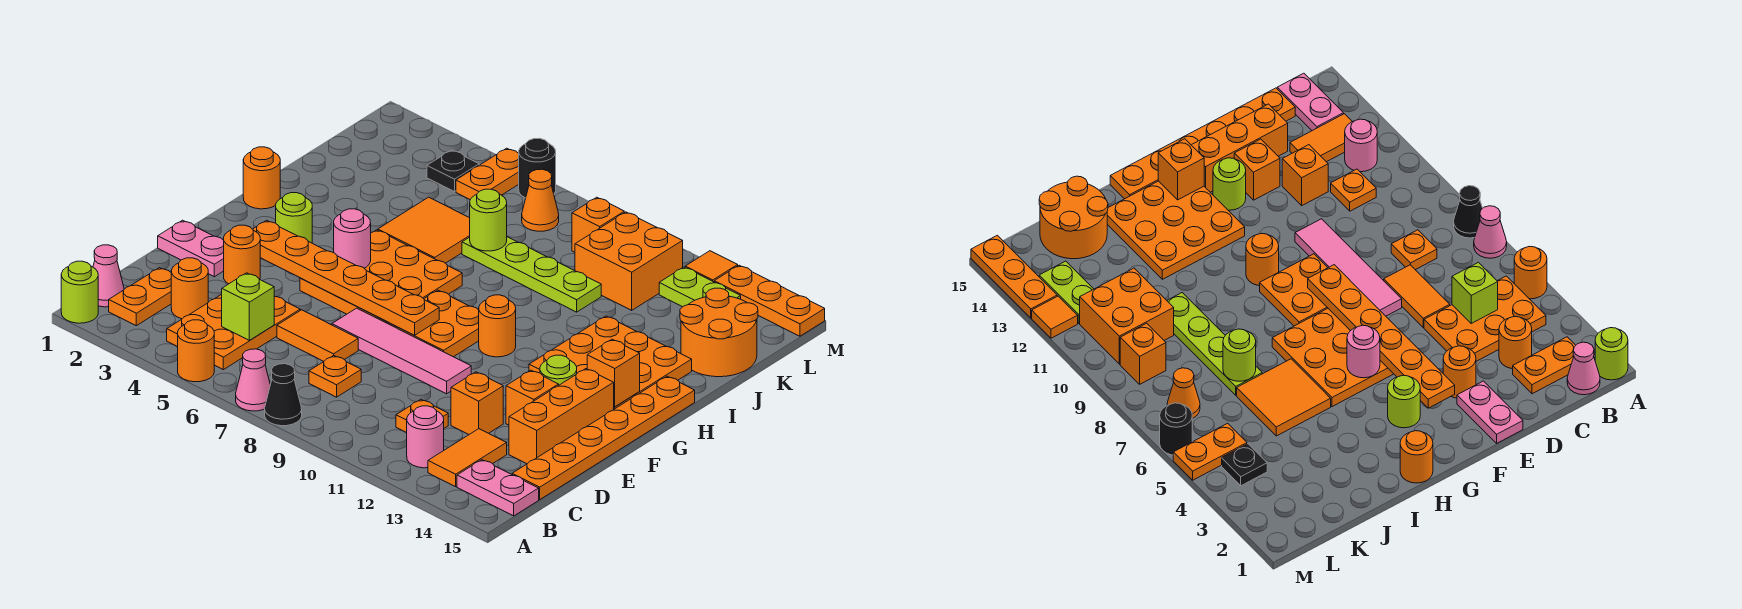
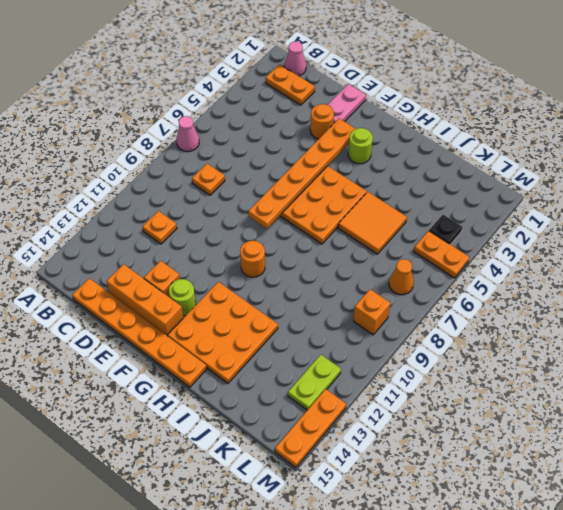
none -> lime 1x1 round brick [61,261,98,323]
none -> orange 1x1 round brick [178,320,214,382]
none -> black 1x1 cone [265,364,302,426]
none -> orange 2x3 plate [167,294,300,370]

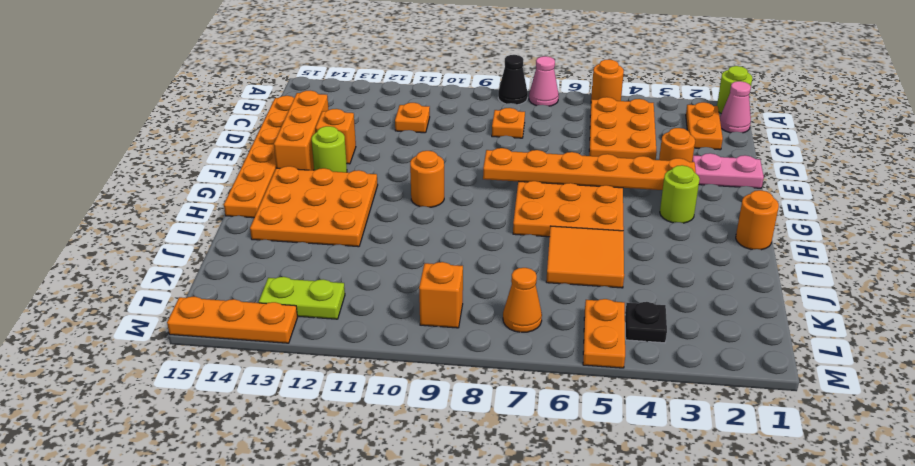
none -> pink 1x1 round brick [407,406,444,468]
none -> orange 1x2 tile [428,429,507,487]
none -> pink 1x2 plate [457,460,539,516]
none -> orange 1x1 round brick [171,258,208,319]

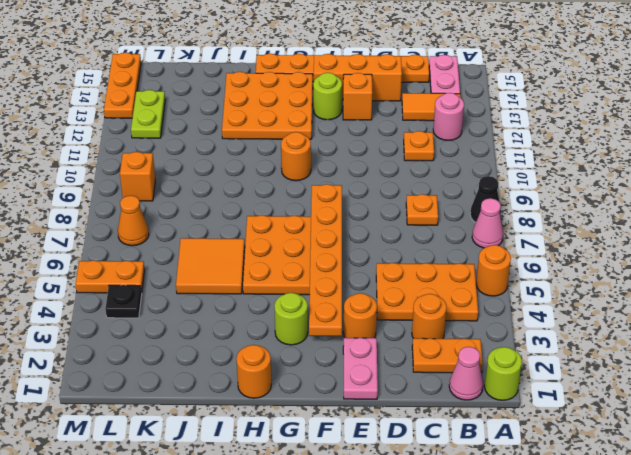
none -> orange 1x2 tile [277,310,358,362]
none -> orange 1x1 brick [451,372,503,434]
none -> pink 1x4 tile [332,308,471,394]
none -> orange 2x2 plate [387,290,479,357]

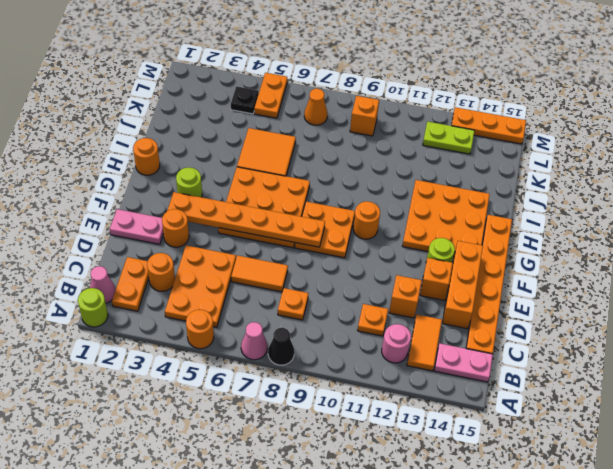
none -> pink 1x4 tile [332,308,471,394]
none -> lime 1x4 plate [462,237,601,312]
none -> orange 2x2 round brick [680,288,758,377]
none -> orange 2x2 brick [575,212,683,310]

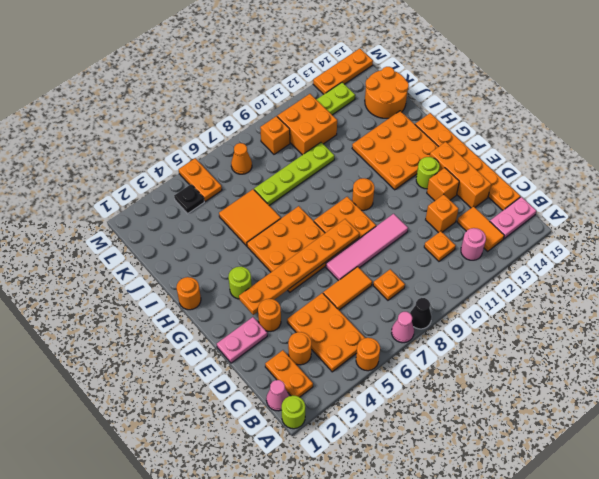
none -> black 1x1 round brick [519,138,556,198]
none -> orange 1x1 tile [685,251,738,282]
none -> lime 1x1 brick [222,273,274,340]
none -> pink 1x1 round brick [334,209,371,268]

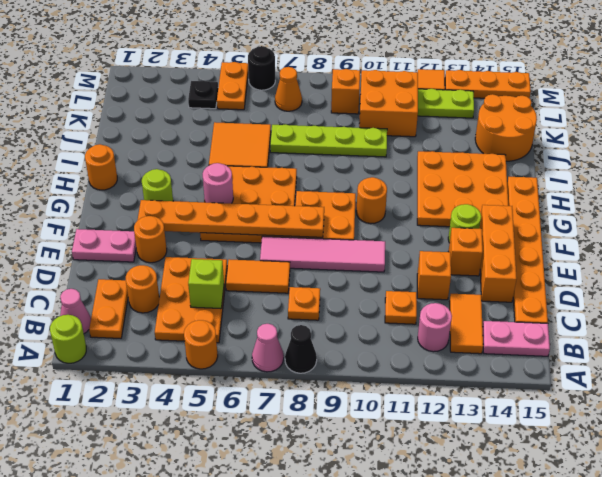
none -> orange 1x1 brick [587,339,640,407]
none -> lime 1x1 round brick [470,189,507,251]

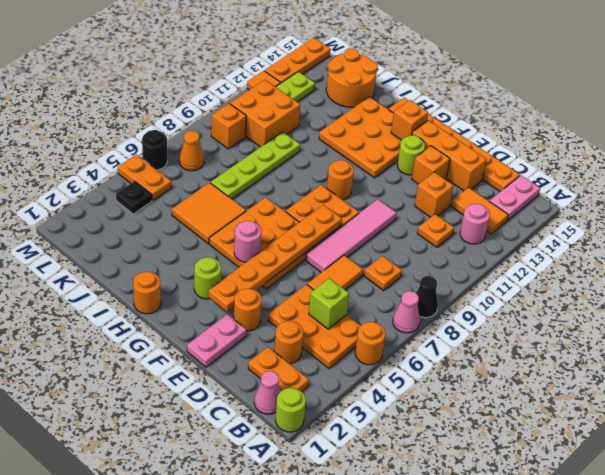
none -> lime 1x1 round brick [470,189,507,251]

